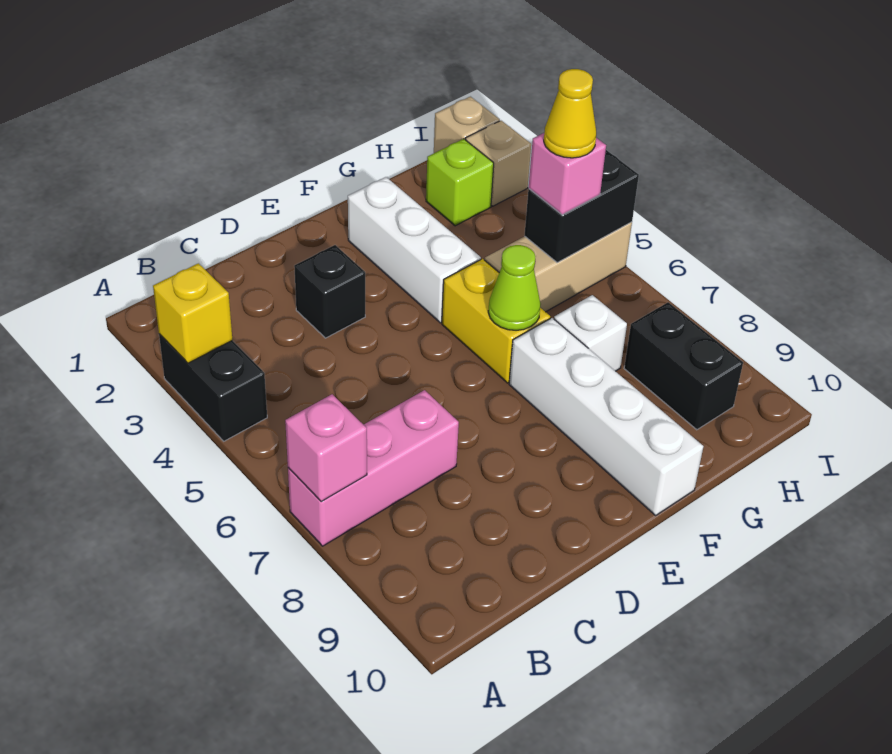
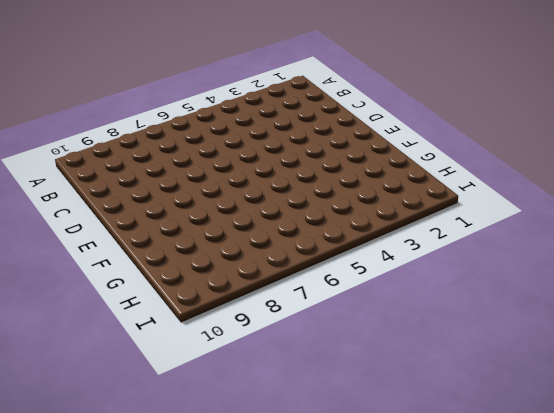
none -> black 1x2 brick [159,334,267,441]
none -> pink 1x3 brick [288,390,459,546]
none -> black 1x1 brick [294,245,365,338]

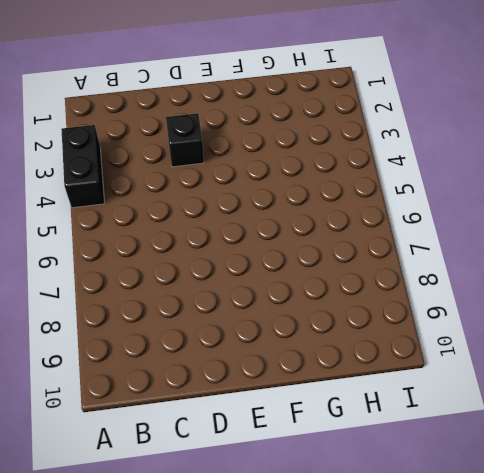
none -> pink 1x3 brick [288,390,459,546]
none -> white 1x3 brick [348,177,481,323]
none -> yellow 1x2 brick [442,259,550,383]

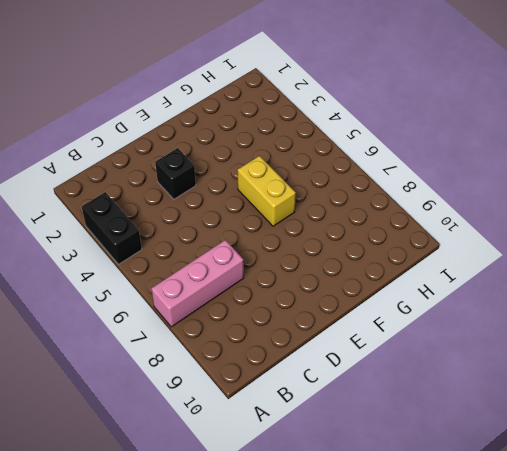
none -> white 1x3 brick [348,177,481,323]
none -> white 1x4 brick [509,318,703,515]
none -> tan 1x3 brick [484,222,632,312]

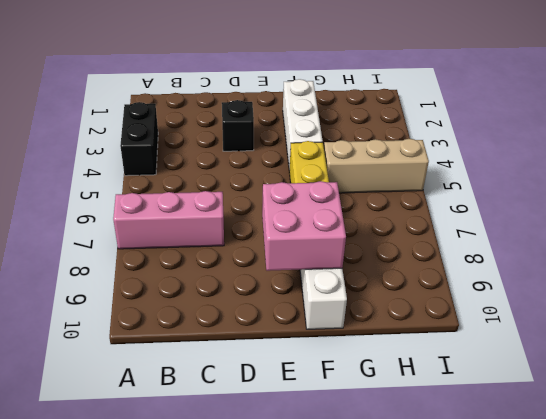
pink 2x2 brick [262,181,346,271] -> none
none -> white 1x1 brick [554,295,627,371]
none -> lime 1x1 brick [426,139,494,226]
none -> black 1x2 brick [624,302,743,430]

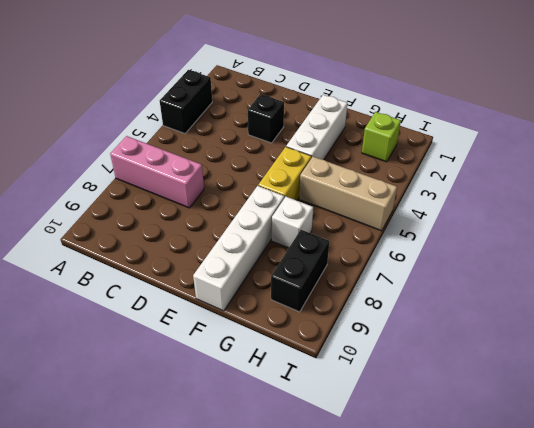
none -> tan 1x1 brick [434,97,500,153]
none -> tan 1x1 brick [466,121,531,206]
none -> yellow 1x1 brick [153,263,232,363]

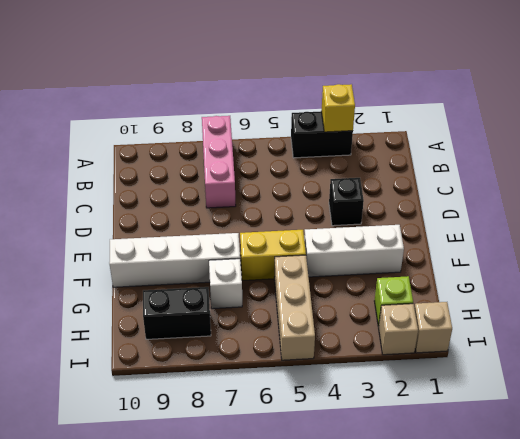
none -> pink 1x1 brick [285,394,367,502]
none -> lime 1x1 cone [488,245,541,330]
none -> black 1x2 brick [524,150,639,262]

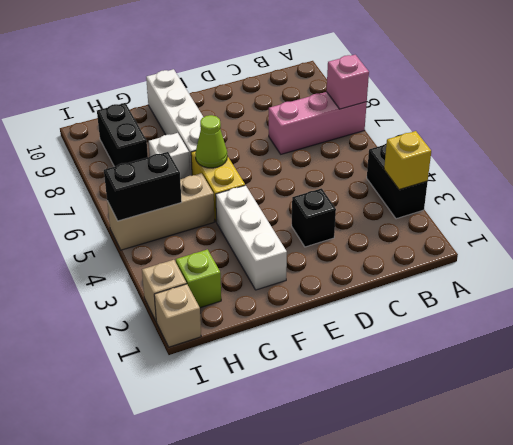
none -> pink 1x1 brick [529,133,606,215]
none -> yellow 1x1 cone [544,69,596,158]

